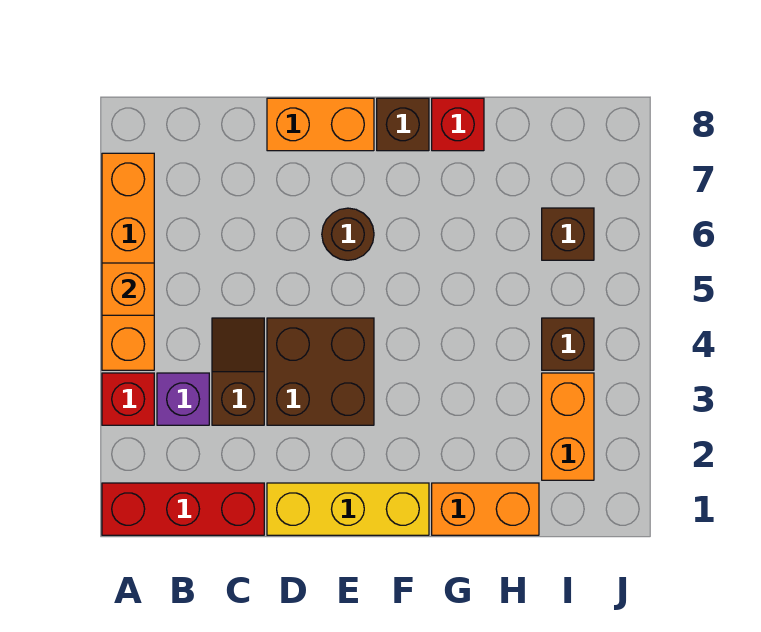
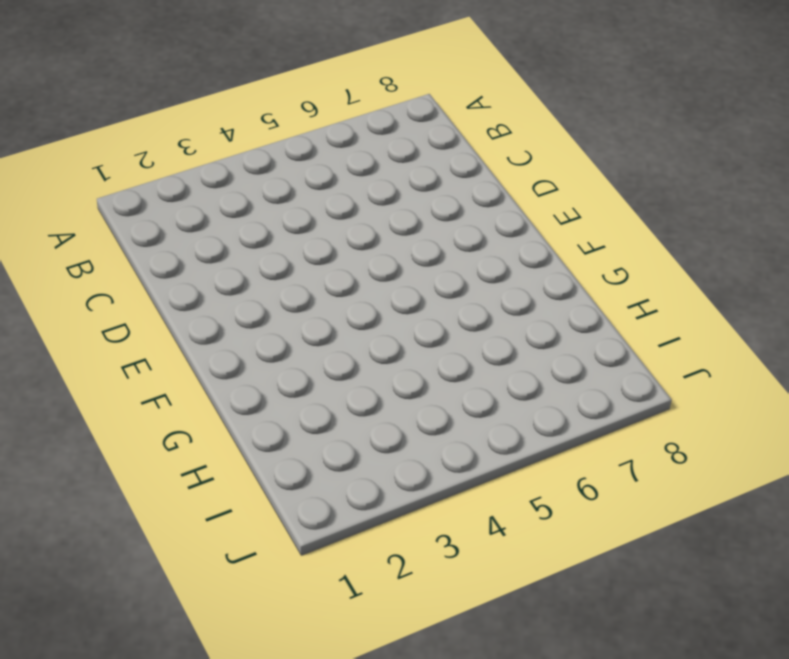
none -> red 1x3 brick [102,483,264,535]
none -> red 1x1 brick [102,373,154,425]
none -> orange 1x4 brick [102,153,154,370]

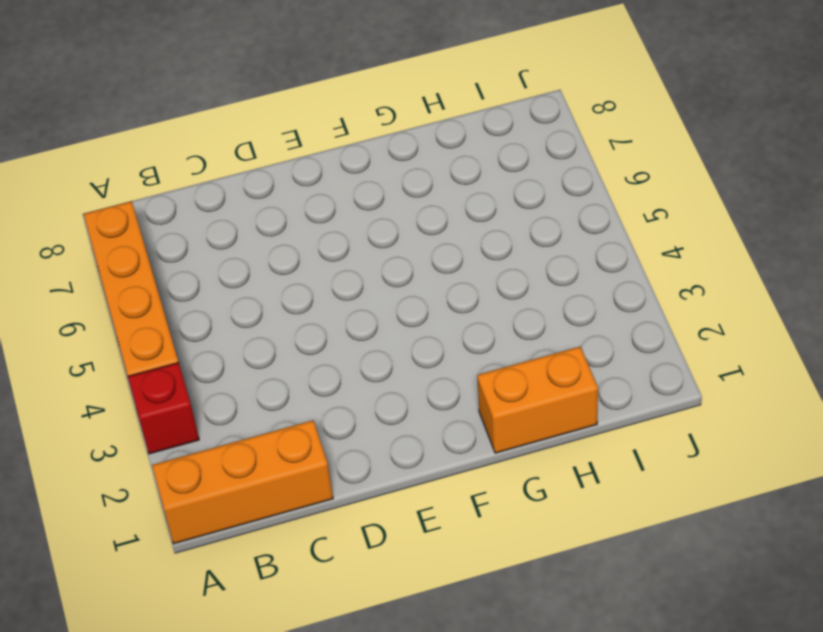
orange 1x3 brick [152,420,333,544] -> red 1x3 brick [102,483,264,535]
none -> purple 1x1 brick [157,373,209,425]
none -> brown 1x2 slope [212,318,264,425]
none -> yellow 1x3 brick [267,483,429,535]

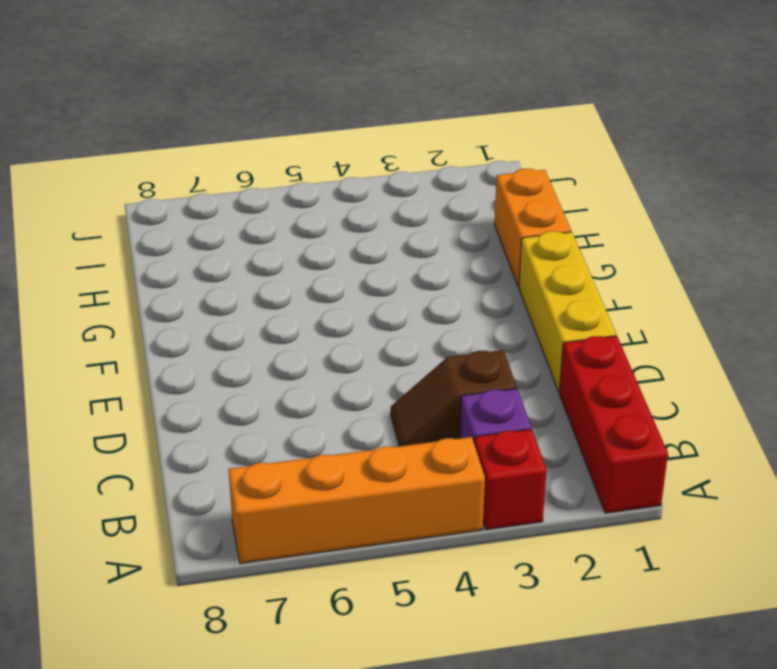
none -> brown 2x2 brick [267,318,374,425]
none -> orange 1x2 brick [267,98,374,151]
none -> brown 1x1 round brick [322,208,374,260]

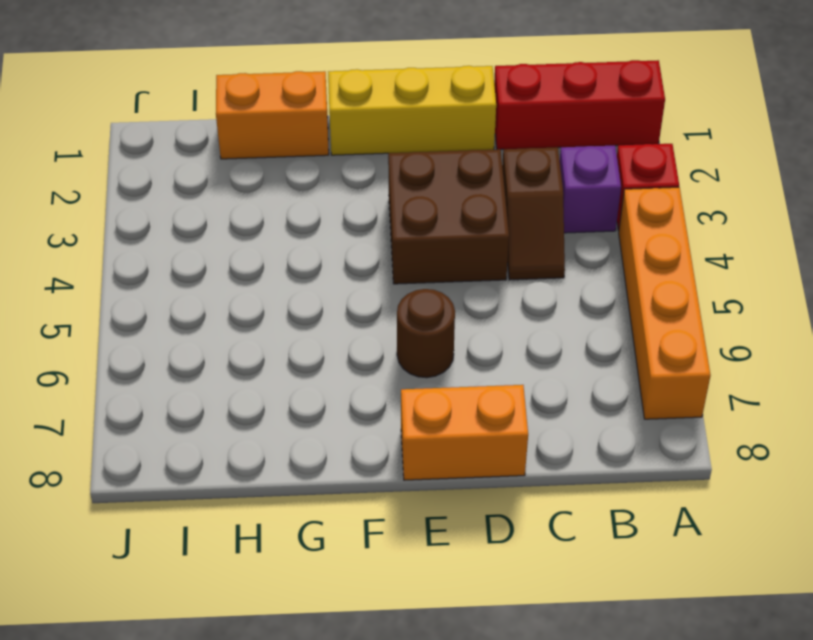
none -> brown 1x1 brick [377,98,429,151]
none -> red 1x1 brick [432,98,484,151]
none -> orange 1x2 brick [542,373,594,480]

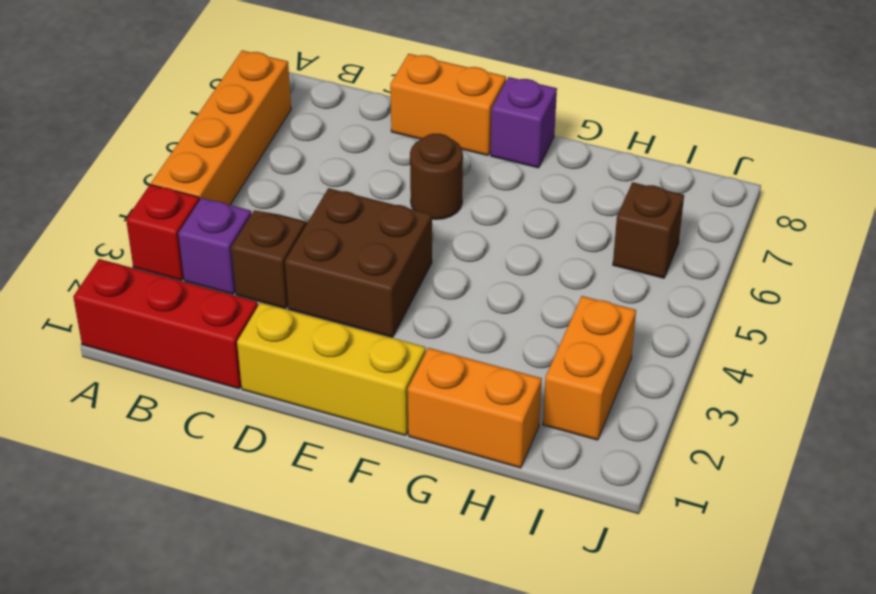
purple 1x1 brick [491,77,557,168] -> brown 1x1 brick [377,98,429,151]
none -> red 1x1 brick [432,98,484,151]
none -> brown 1x1 brick [542,318,594,370]
none -> orange 1x1 brick [102,263,154,315]

